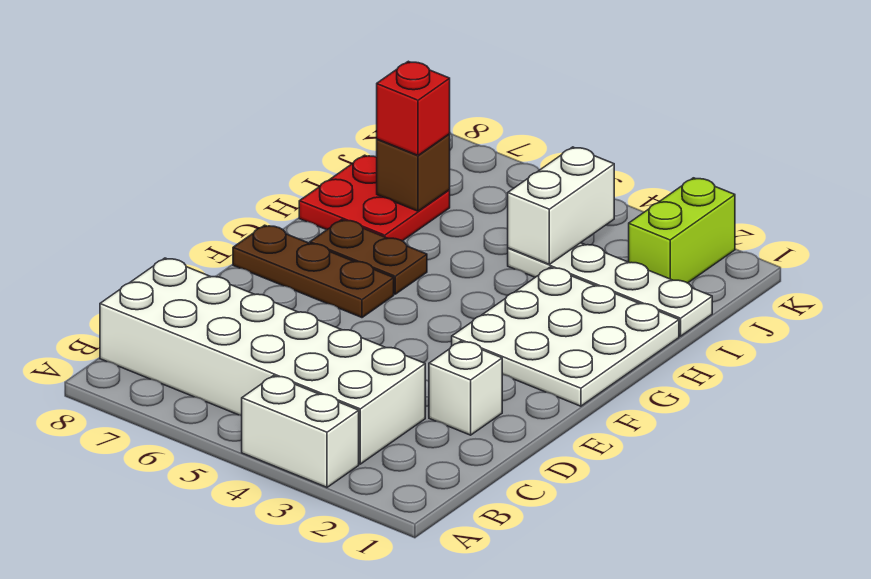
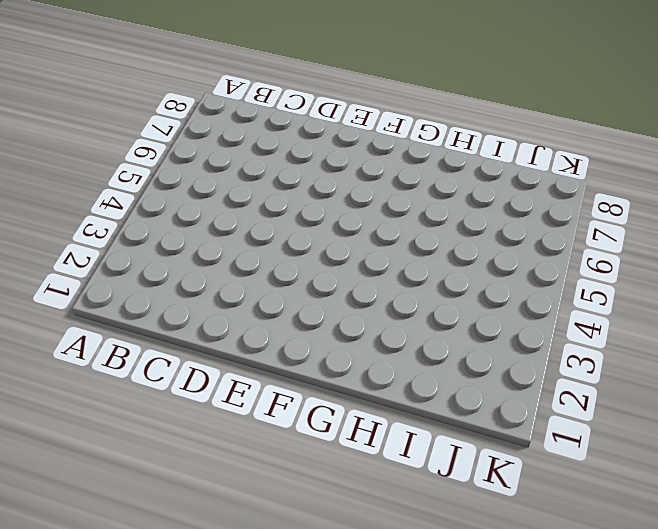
none -> white 1x2 brick [242,376,359,487]
none -> white 2x6 brick [100,258,425,464]
none -> white 1x1 brick [429,341,502,435]

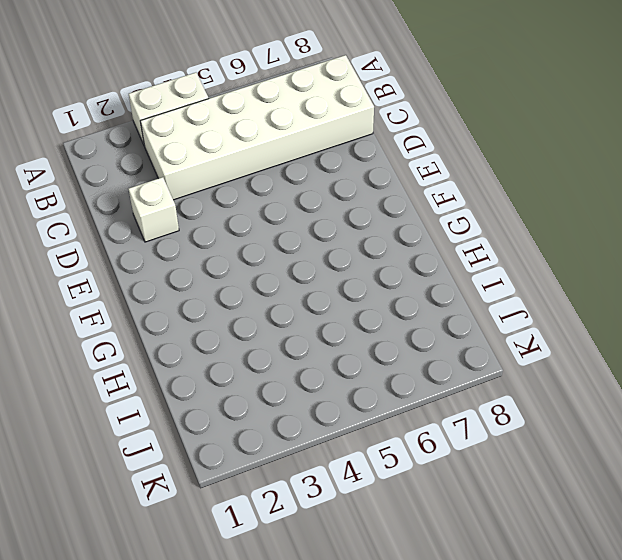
none -> white 3x3 plate [452,267,679,406]
none -> brown 1x3 plate [233,225,394,318]
none -> brown 1x2 plate [310,220,427,294]

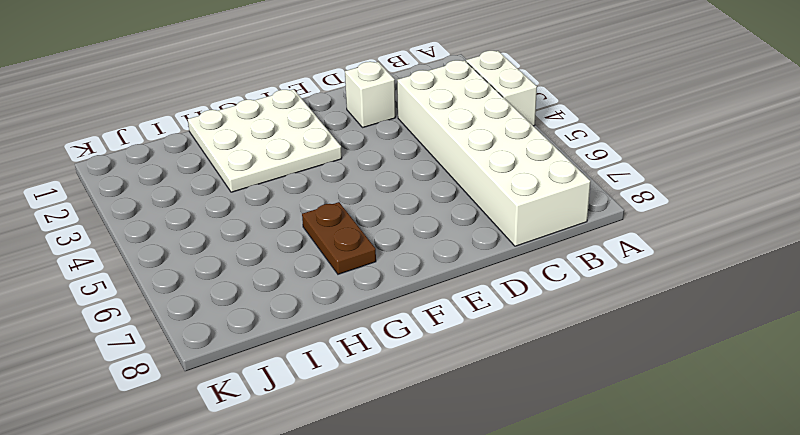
none -> brown 1x3 plate [233,225,394,318]
none -> red 2x2 plate [299,155,450,241]
none -> white 1x4 plate [508,243,712,336]

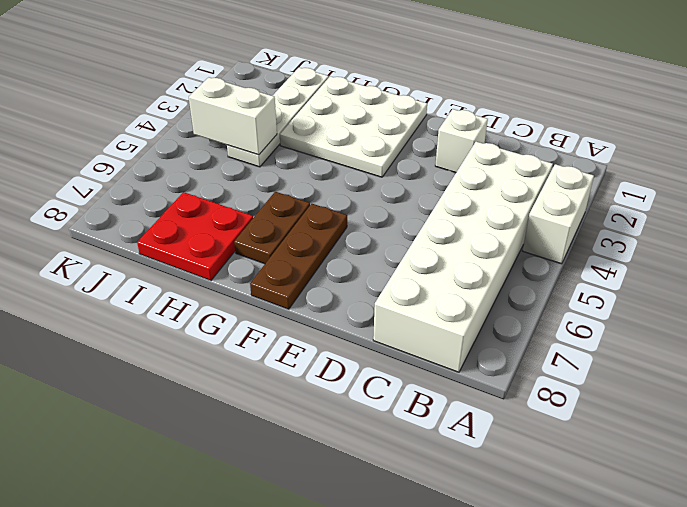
none -> lime 1x2 brick [629,178,735,283]
none -> brown 1x1 brick [377,134,450,211]
none -> red 1x1 brick [377,61,450,155]

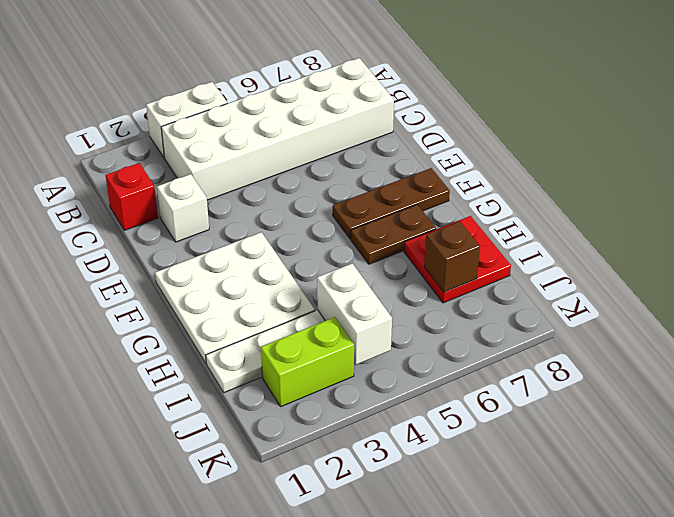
red 1x1 brick [106,163,158,230] -> red 1x1 brick moved to [377,61,450,155]
lime 1x2 brick [261,317,354,406] -> lime 1x2 brick turned to [629,178,735,283]

